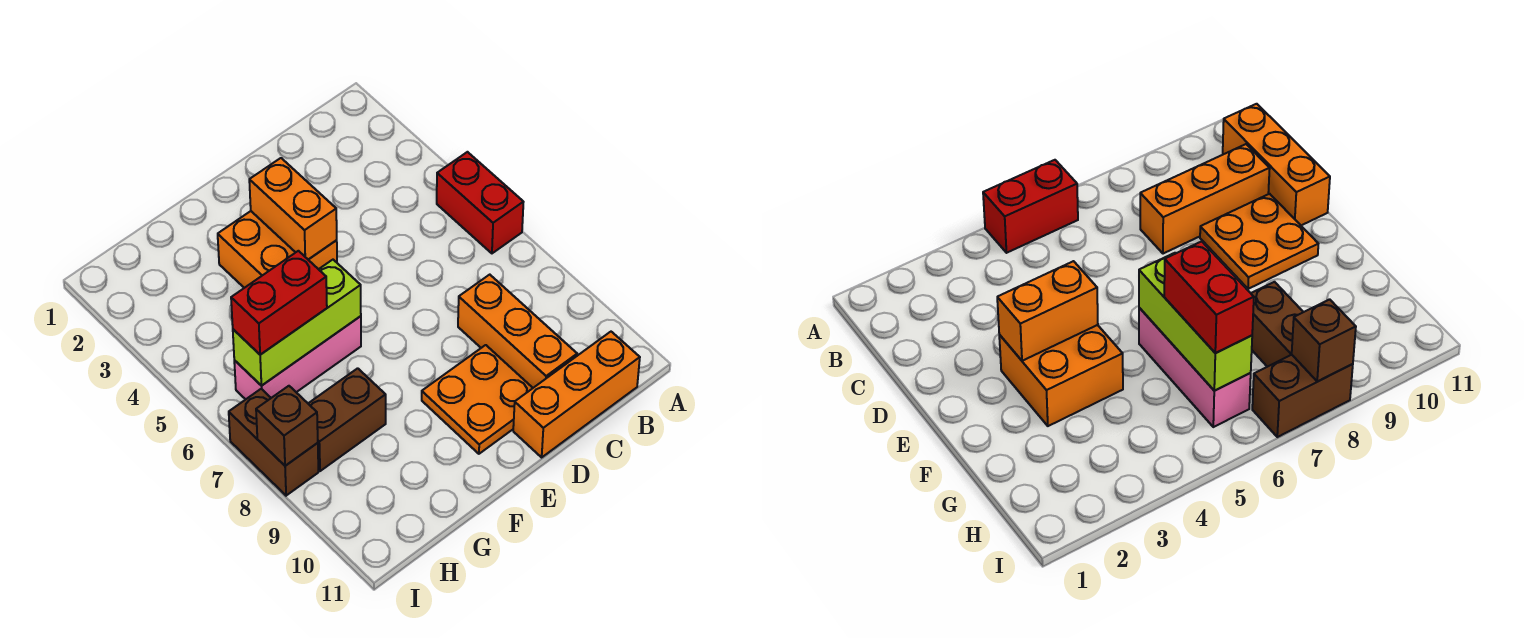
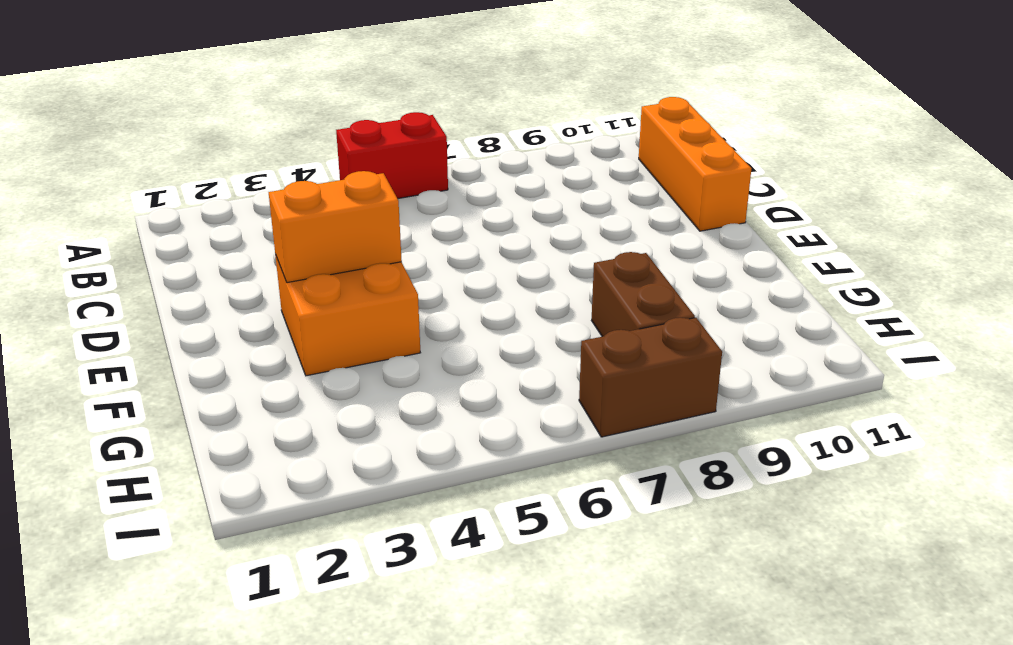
none -> orange 1x3 brick [458,275,577,388]
none -> orange 2x2 plate [422,345,533,454]
none -> pink 1x3 brick [234,316,361,399]

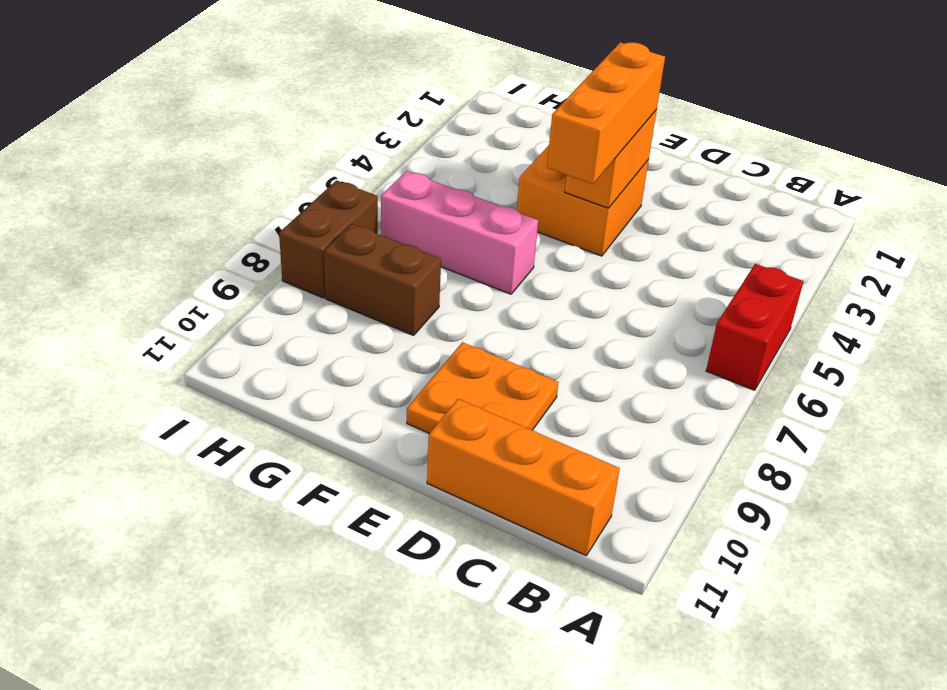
orange 1x3 brick [547,42,665,184] -> orange 1x3 brick moved to [458,275,577,388]
none -> lime 1x3 brick [233,260,361,386]
none -> brown 1x1 brick [256,386,318,466]
none -> red 1x2 brick [231,251,327,355]

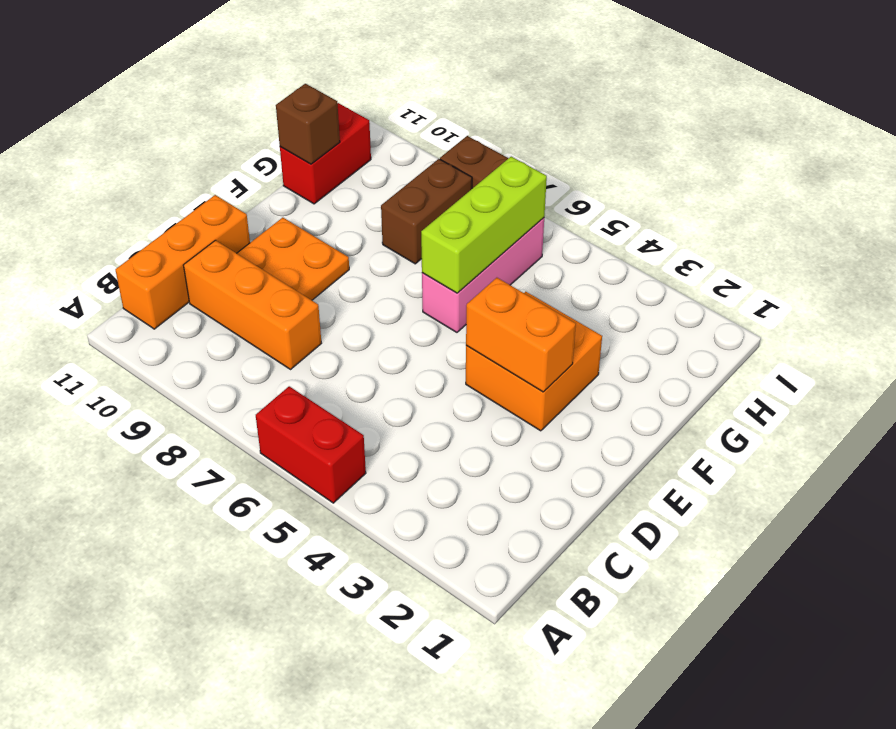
red 1x2 brick [280,103,371,204] -> red 1x2 brick moved to [231,251,327,355]
brown 1x1 brick [276,84,340,164] -> brown 1x1 brick moved to [256,386,318,466]

